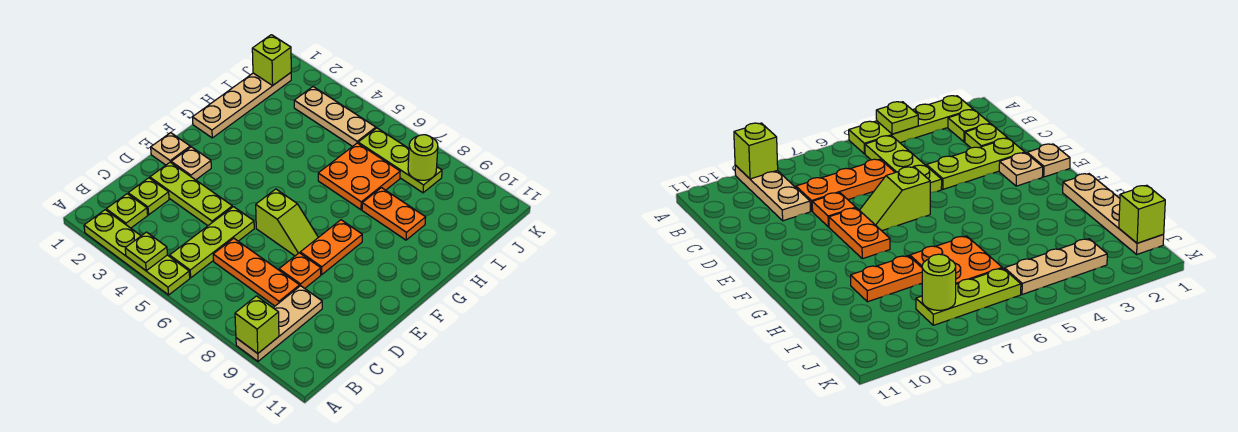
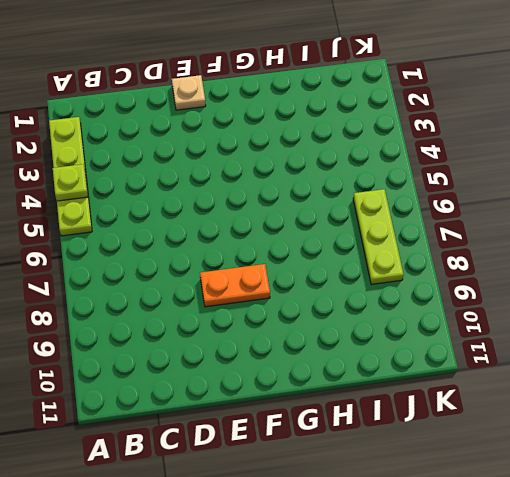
none -> tan 1x3 plate [236,286,322,361]
none -> lime 1x1 plate [106,194,148,228]
none -> lime 1x3 plate [170,207,254,278]

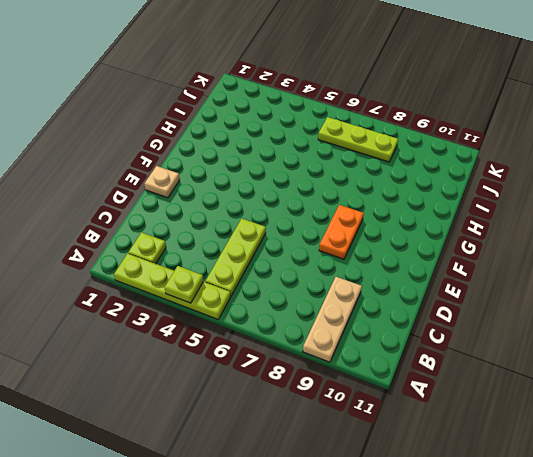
none -> lime 1x1 plate [128,178,169,215]
none -> orange 1x3 plate [213,238,300,306]
none -> lime 1x3 plate [150,162,232,226]

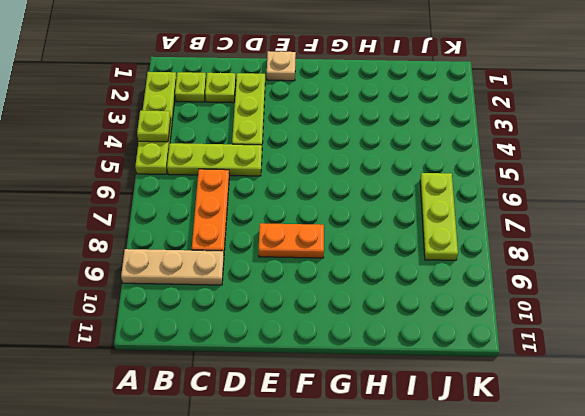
none -> orange 1x1 plate [279,253,321,288]
none -> tan 1x1 plate [171,147,211,180]
none -> lime 1x2 slope [256,189,318,256]

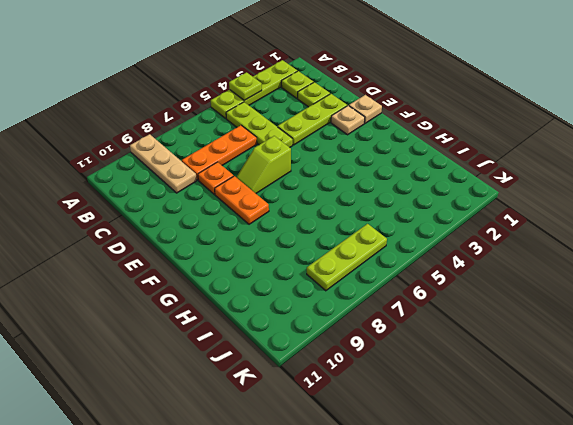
none -> tan 1x4 plate [192,73,291,138]
none -> orange 2x2 plate [318,143,400,210]
none -> orange 1x2 plate [362,188,426,240]

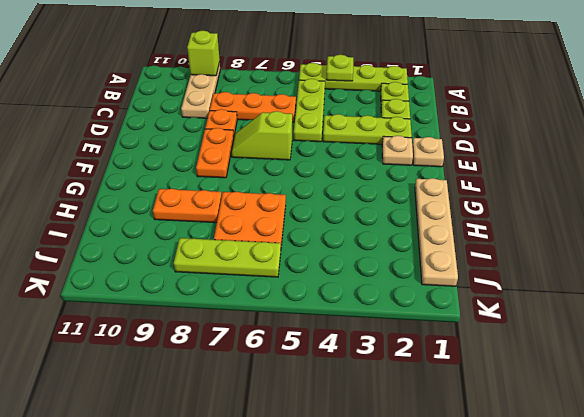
none -> tan 1x3 plate [294,87,376,147]
none -> lime 1x1 brick [252,35,291,86]
none -> lime 1x1 round brick [408,135,438,180]

